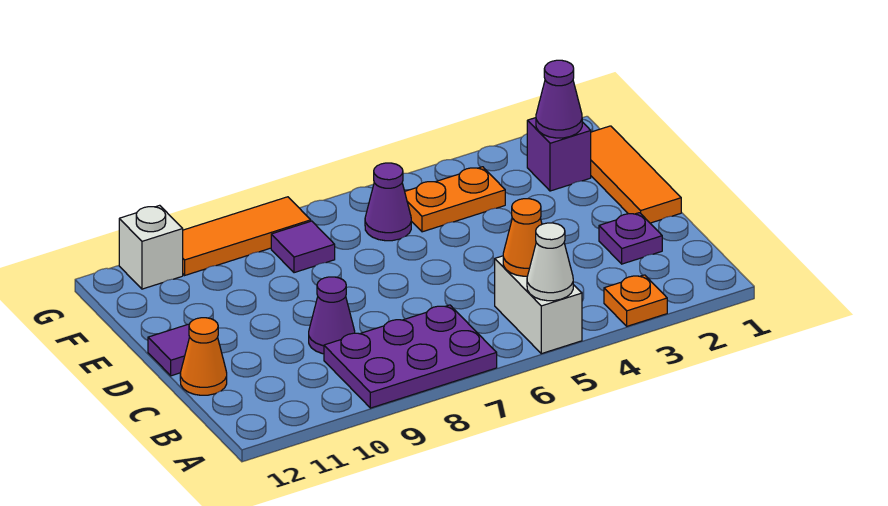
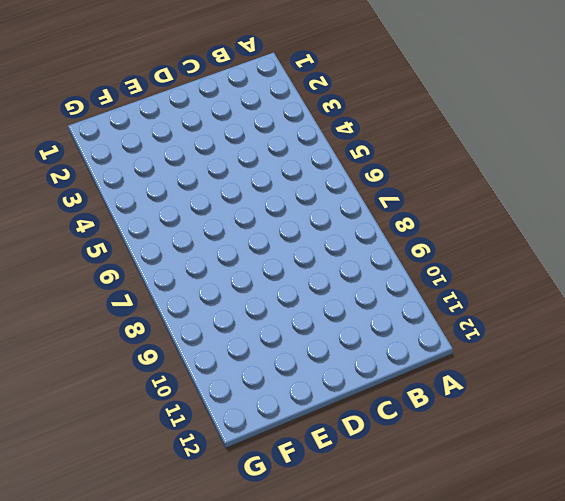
none -> orange 1x1 plate [604,275,667,326]
none -> white 1x2 brick [495,256,582,354]
none -> purple 2x3 plate [324,305,497,408]

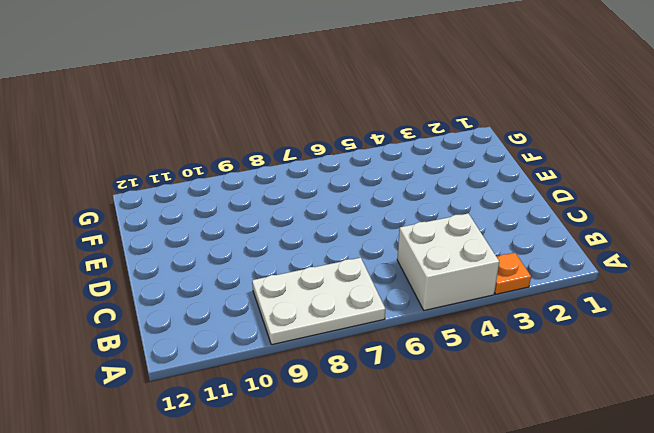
white 2x2 brick [397,213,499,310] -> white 1x2 brick [495,256,582,354]
white 2x3 plate [252,258,385,345] -> purple 2x3 plate [324,305,497,408]
none -> purple 1x1 plate [599,213,662,264]
none -> purple 1x1 cone [309,277,355,354]
none -> orange 1x1 cone [180,318,227,395]

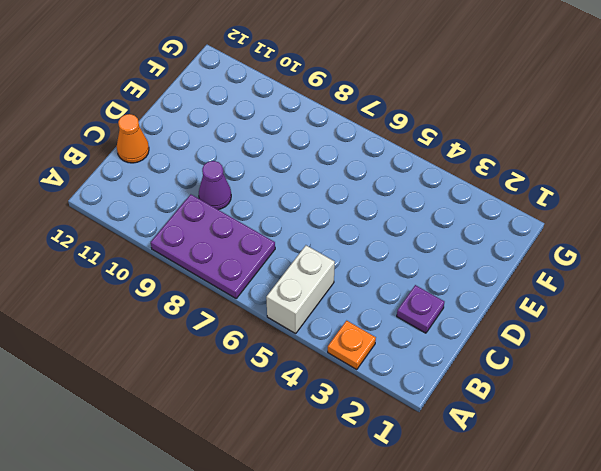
none -> orange 1x3 tile [591,126,681,223]
none -> purple 1x1 tile [148,324,190,376]
none -> purple 1x1 brick [527,118,591,191]

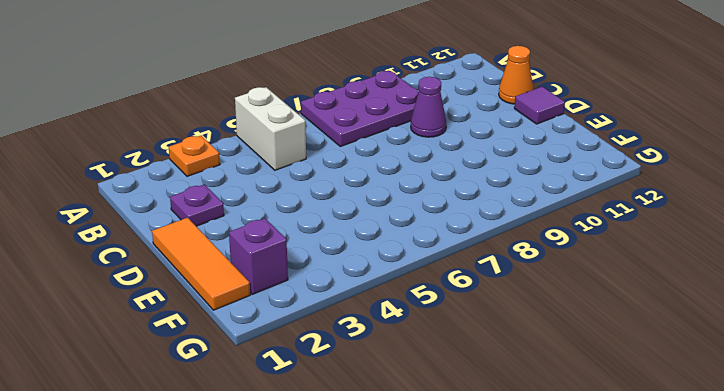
none -> orange 1x2 plate [405,167,505,232]
none -> purple 1x1 cone [365,163,411,241]
none -> purple 1x1 tile [271,221,335,273]

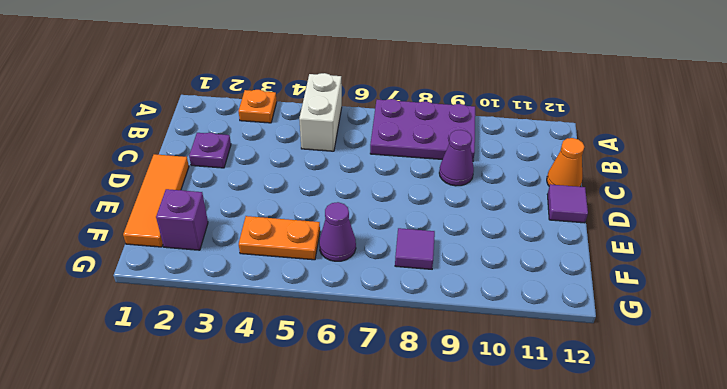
none -> orange 1x3 tile [183,197,311,275]
none -> white 1x1 brick [119,205,183,289]
none -> white 1x1 cone [527,223,573,301]

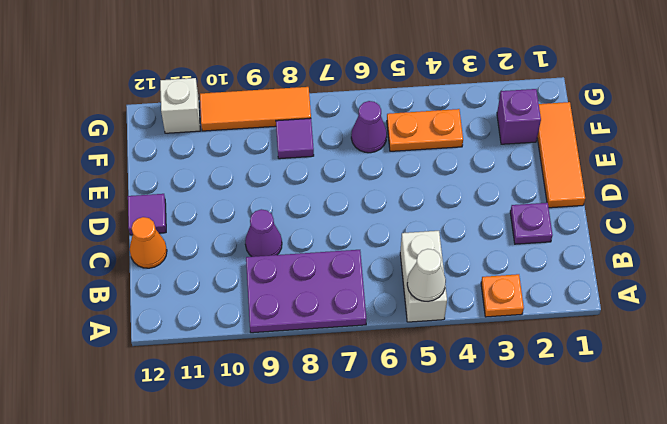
none -> orange 1x1 cone [503,199,542,276]
none -> purple 1x1 cone [536,60,582,138]

